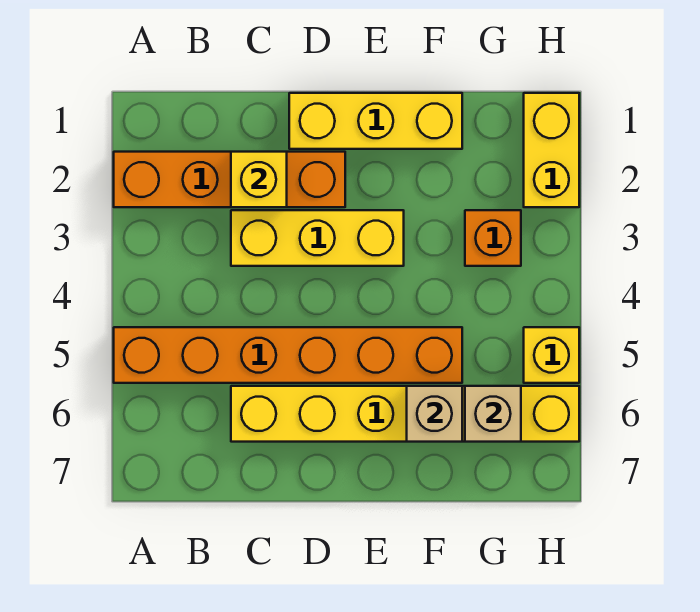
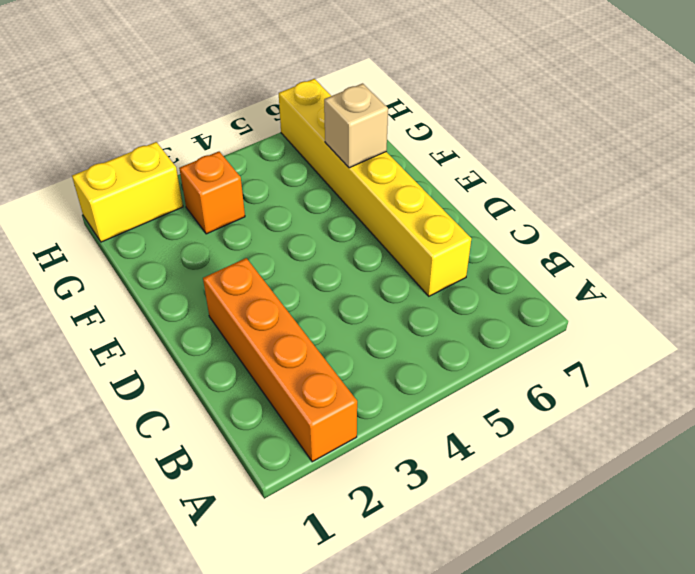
none -> orange 1x6 brick [114,327,462,383]
none -> yellow 1x3 brick [231,210,404,266]

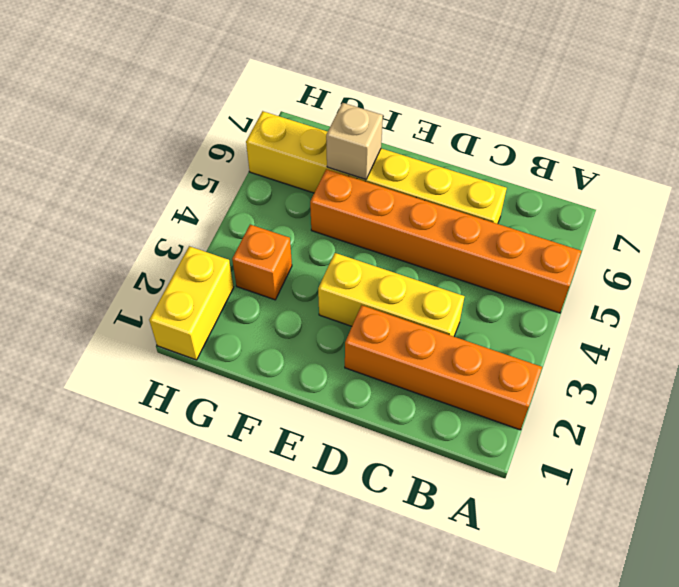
none -> yellow 1x3 brick [289,93,462,149]
none -> yellow 1x1 brick [524,327,579,383]

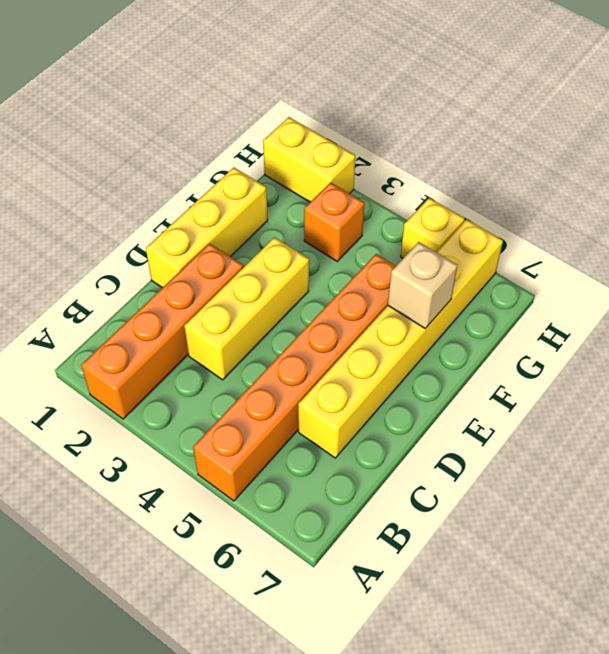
none -> yellow 1x1 brick [231,152,287,207]
none -> tan 1x1 brick [465,386,521,442]

